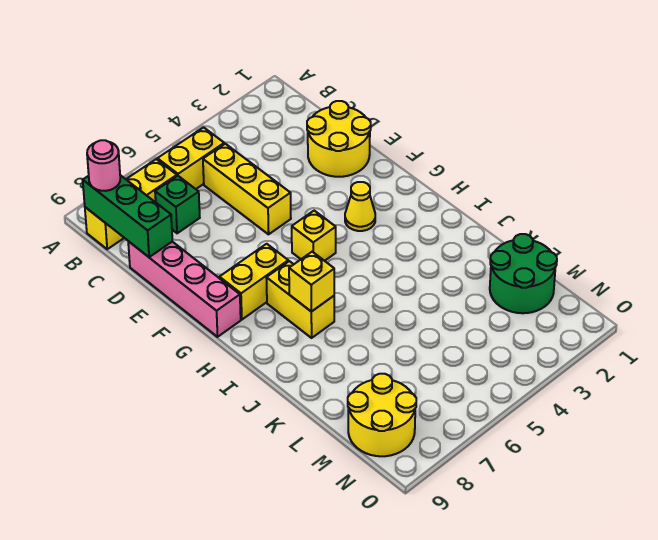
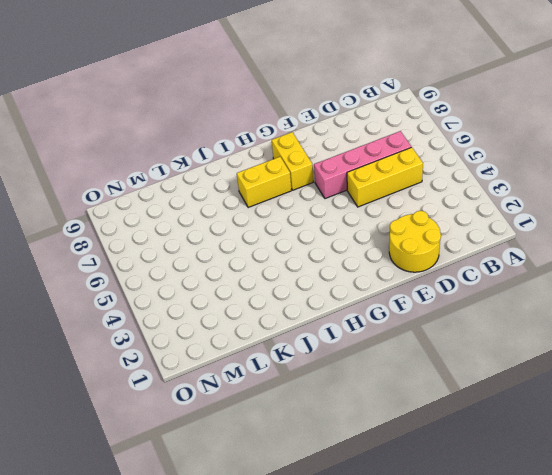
pink 1x4 brick [314,131,411,199] -> pink 1x4 brick moved to [128,241,241,337]
none -> yellow 1x2 brick [157,127,224,189]
none -> yellow 1x3 brick [85,159,177,249]
none -> green 1x1 brick [155,176,200,233]

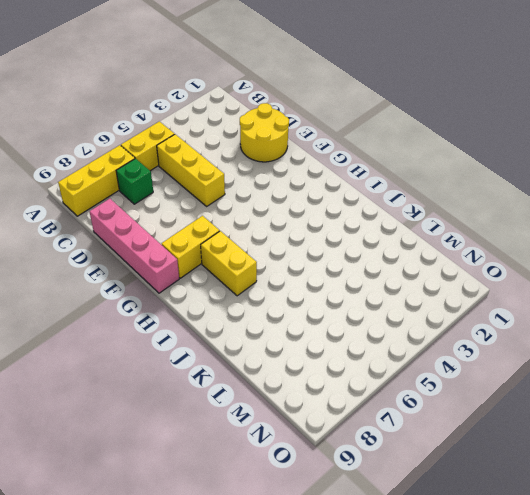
none -> yellow 1x1 cone [345,182,375,231]
none -> yellow 1x1 brick [292,211,336,261]
none -> green 2x2 round brick [490,234,557,313]

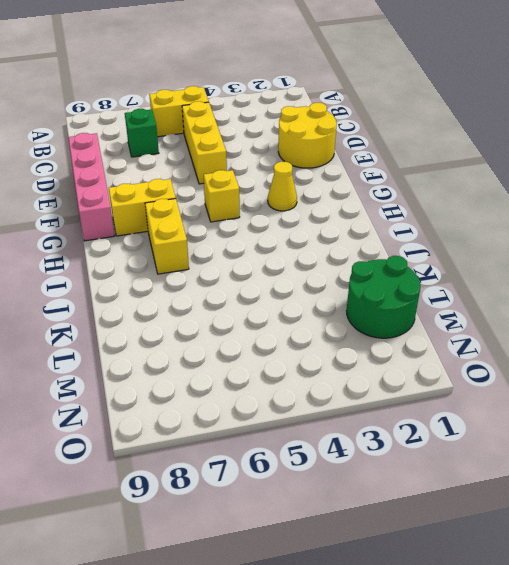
none -> yellow 1x3 brick [85,159,177,249]
none -> yellow 2x2 round brick [348,374,416,456]
none -> green 1x3 brick [83,175,172,257]

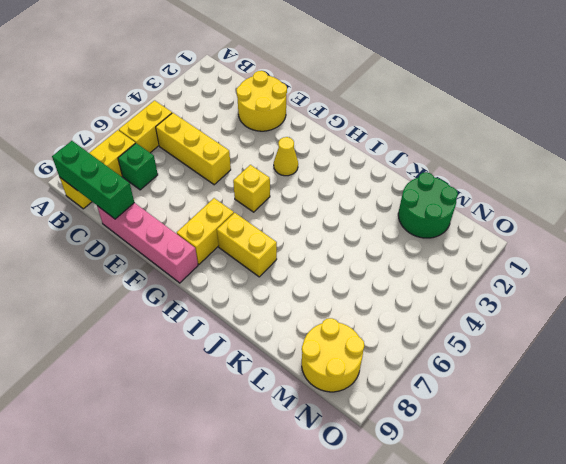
none -> yellow 1x1 brick [289,252,334,312]
none -> pink 1x1 round brick [87,140,120,191]

